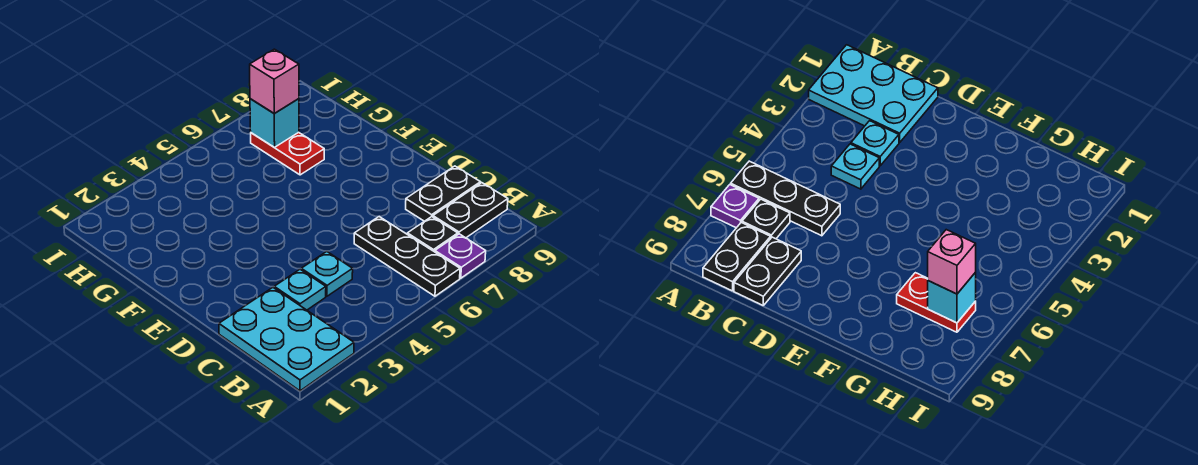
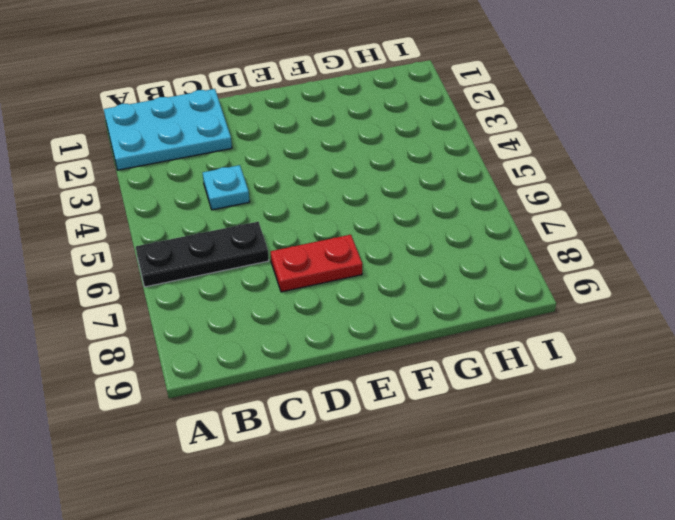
red 1x2 plate [271,235,362,292] -> red 1x2 plate moved to [251,132,324,175]
none -> purple 1x1 plate [435,234,486,278]
none -> black 1x1 plate [407,217,458,252]

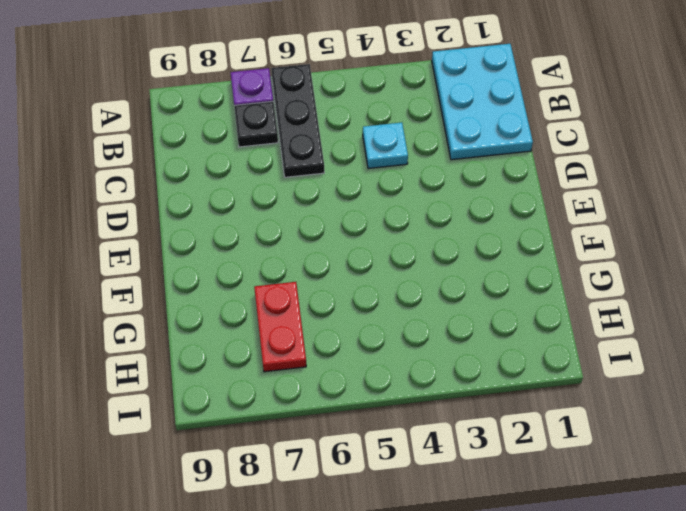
none -> black 1x2 plate [433,183,508,238]
none -> cyan 1x1 plate [274,269,326,310]

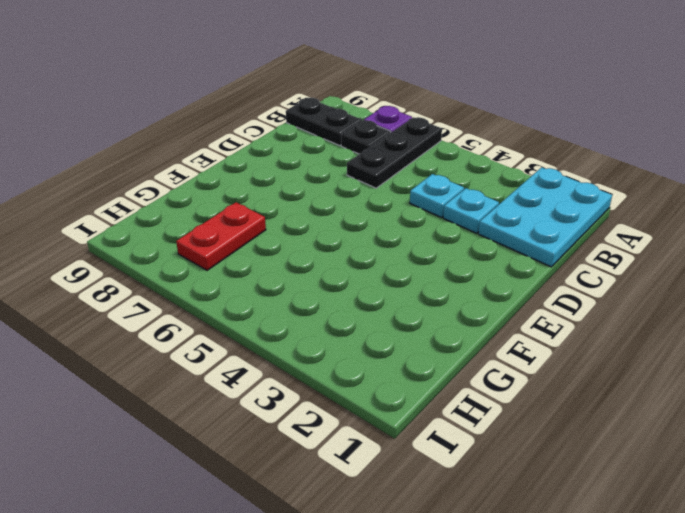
none -> black 1x2 plate [406,166,480,221]
none -> cyan 1x1 brick [250,99,299,147]

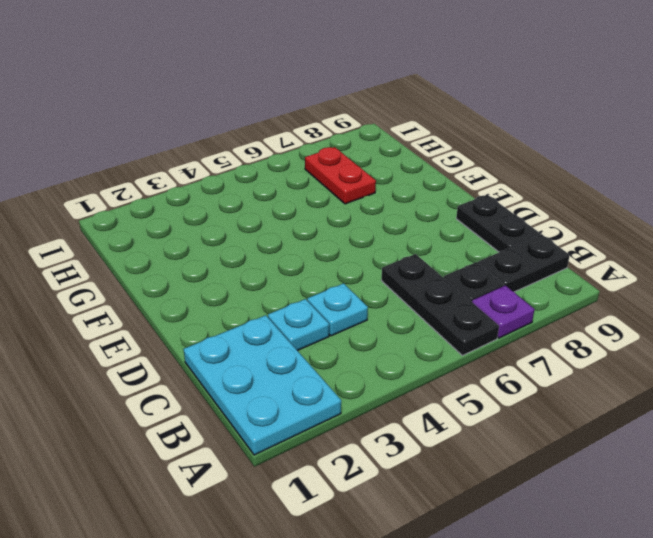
black 1x2 plate [456,195,540,252] -> black 1x2 plate turned to [406,166,480,221]
none -> cyan 1x1 brick [250,99,299,147]
none -> pink 1x1 brick [250,49,299,114]

